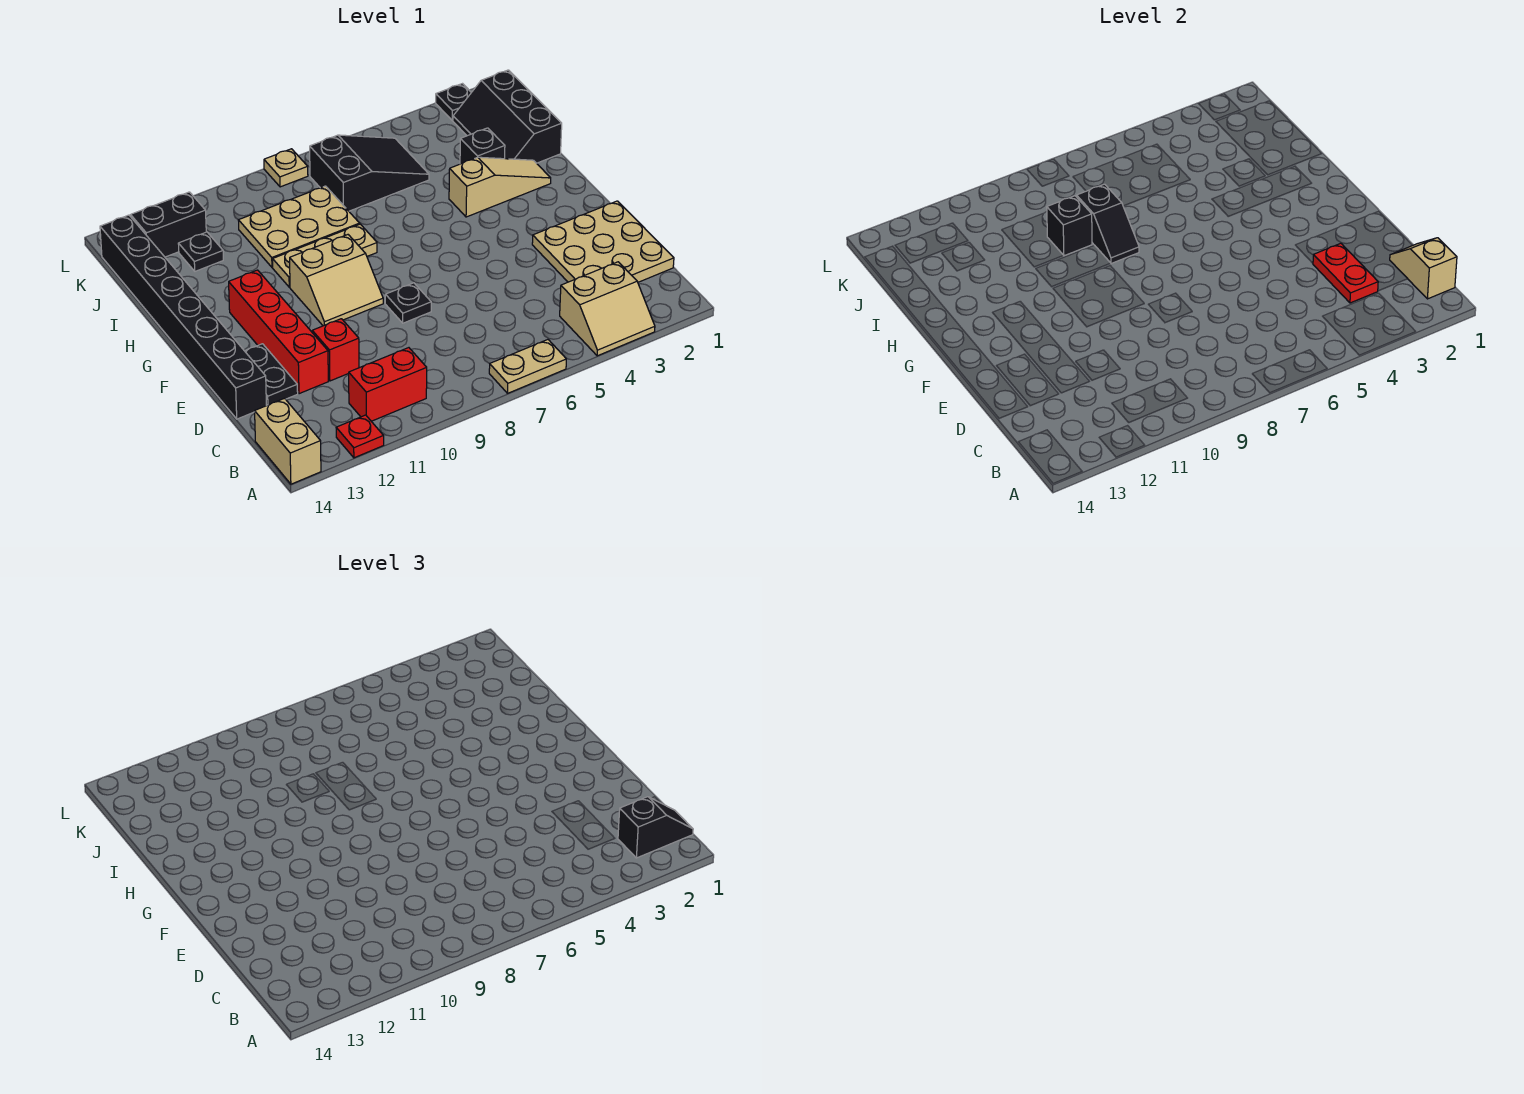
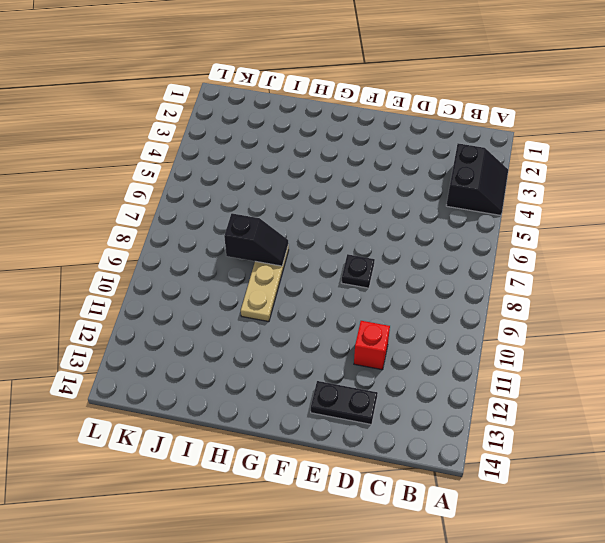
black 2x2 slope [446,143,508,215] -> tan 2x2 slope [560,262,655,356]
none -> tan 1x2 plate [489,340,566,393]
none -> red 1x1 plate [336,415,384,458]
none -> tan 1x2 brick [255,398,321,484]

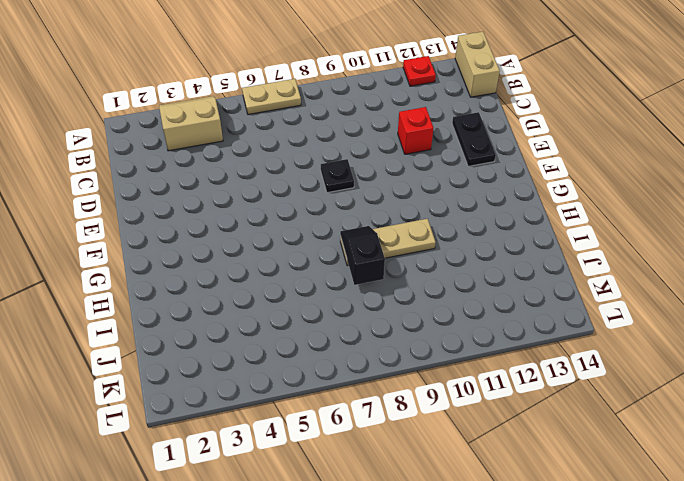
none -> red 1x2 brick [349,348,427,421]
none -> tan 3x3 plate [532,201,674,282]
none -> red 1x4 brick [229,270,328,394]

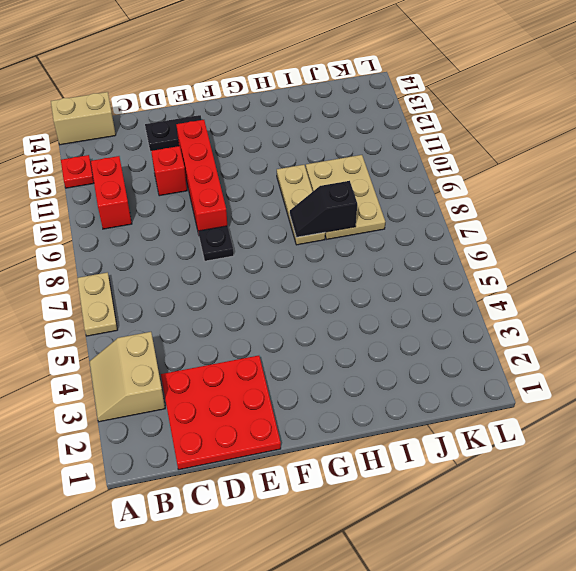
red 3x3 plate [161,356,281,470] -> tan 3x3 plate [532,201,674,282]
red 1x4 brick [176,120,227,234] -> red 1x4 brick turned to [229,270,328,394]
none -> black 1x8 brick [100,215,266,419]
none -> tan 2x2 slope [290,235,383,326]
none -> tan 1x3 slope [449,157,551,217]

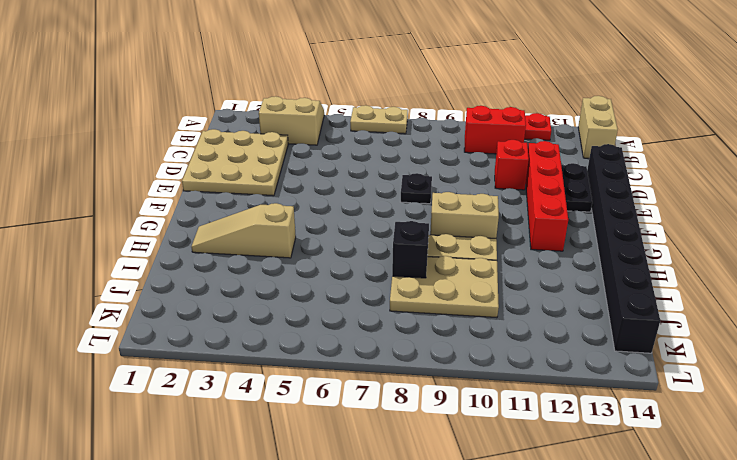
none -> black 2x3 slope [453,70,562,163]
none -> black 1x1 brick [460,128,505,164]
none -> black 2x3 slope [310,135,429,211]

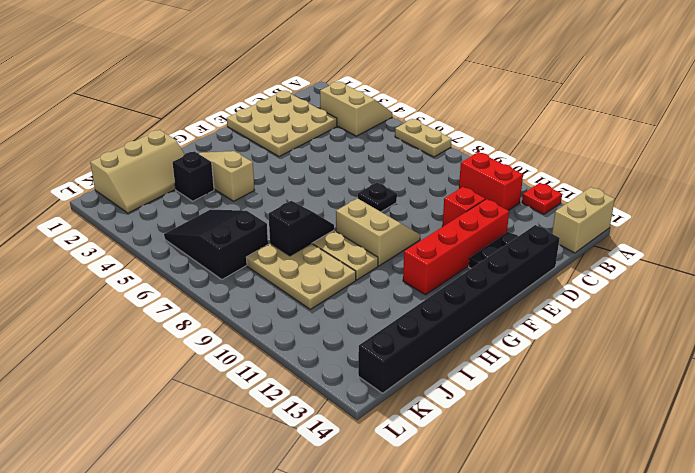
tan 2x3 slope [90,130,184,213] -> black 2x3 slope [453,70,562,163]
none -> black 1x1 plate [178,232,223,271]
none -> black 1x2 brick [131,192,206,257]
none -> black 1x1 plate [436,84,471,120]

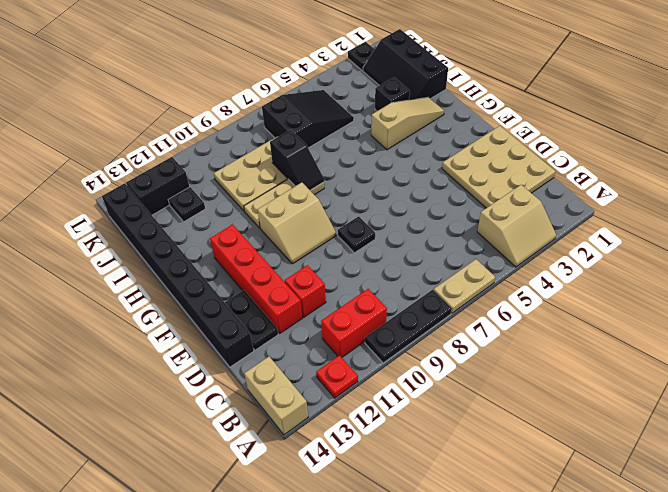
black 1x3 plate [365,290,452,363] -> none
none -> tan 1x1 plate [264,149,308,187]
none -> tan 1x2 slope [1390,238,1457,299]
none -> red 1x2 plate [1313,243,1378,303]

